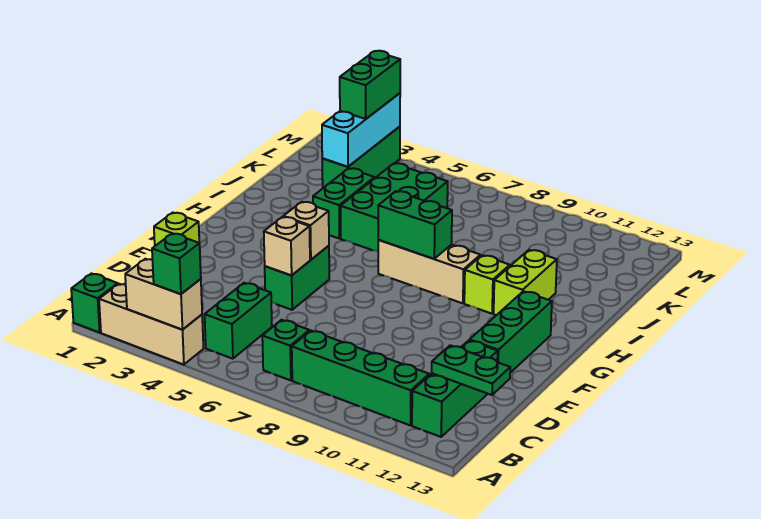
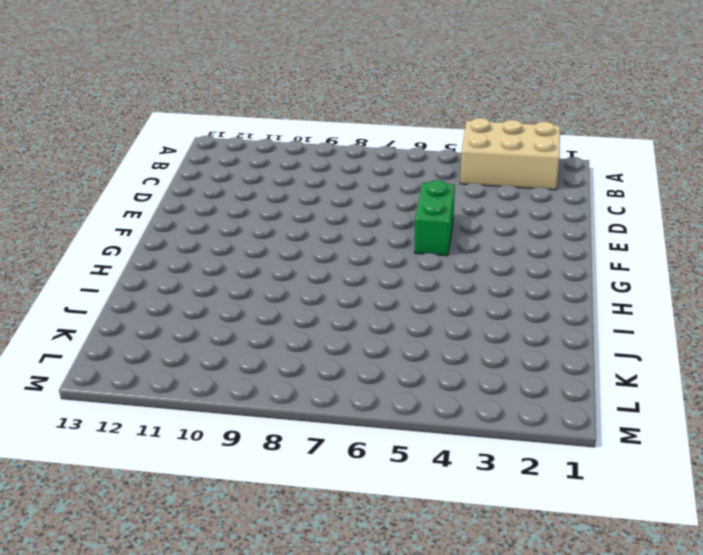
tan 2x3 brick [460,118,560,190] -> tan 1x3 brick [99,284,203,365]
none -> green 1x1 brick [71,274,118,333]
none -> green 1x2 brick [205,283,272,359]
none -> green 1x1 brick [262,320,309,380]

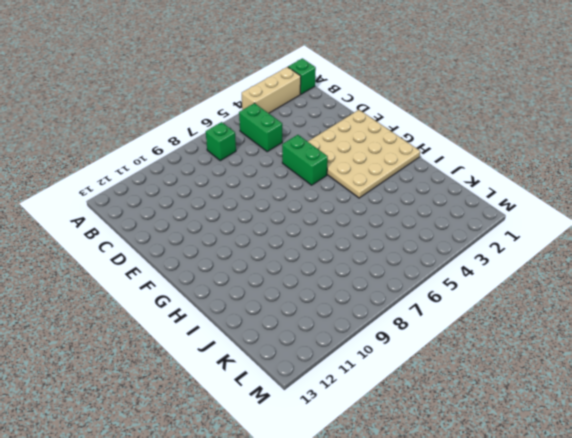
tan 4x4 plate [308,110,420,198] -> lime 1x1 brick [154,213,199,246]
none -> green 1x4 brick [292,331,429,425]
none -> green 1x3 brick [412,340,498,437]
none -> green 1x3 brick [470,291,552,373]

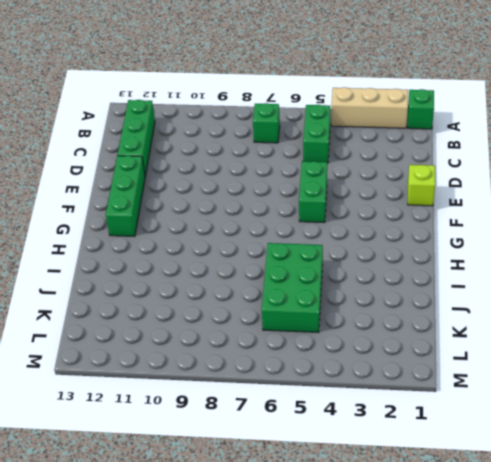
none -> green 1x4 brick [292,331,429,425]
none -> tan 1x3 brick [378,240,481,303]
none -> lime 1x1 brick [464,255,510,314]

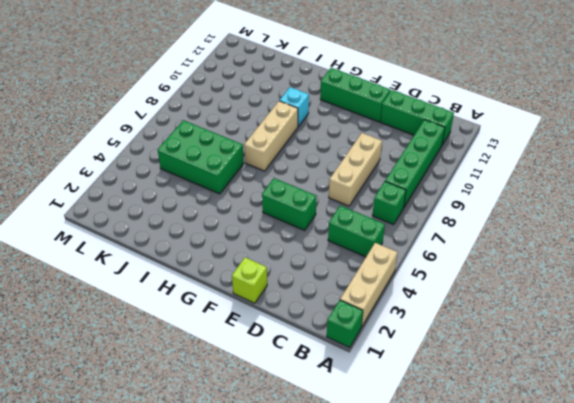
tan 1x3 brick [329,133,382,206] -> none
cyan 1x1 brick [279,87,309,127] -> lime 1x1 brick [464,255,510,314]
none -> lime 1x2 brick [494,250,557,315]
none -> green 1x2 brick [313,168,375,238]
none -> green 1x3 brick [322,127,400,188]

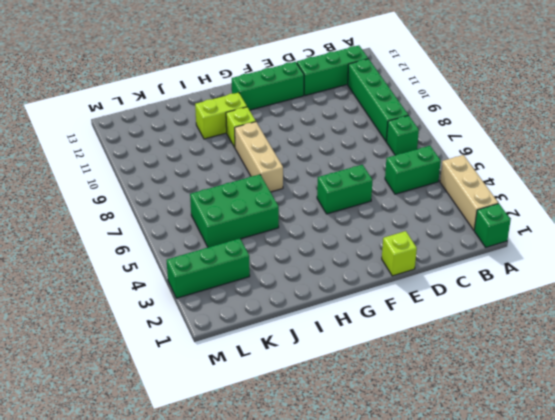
none -> green 1x2 brick [313,168,375,238]
none -> tan 1x2 brick [125,259,202,330]
none -> green 1x2 plate [432,345,510,395]

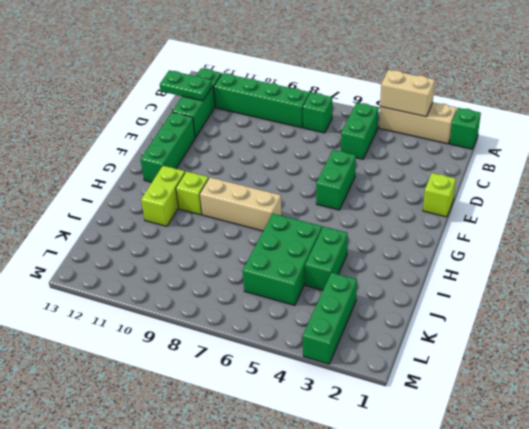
none -> tan 1x1 brick [264,217,310,275]
none -> tan 1x1 brick [283,202,329,260]
none -> green 1x2 brick [378,191,452,259]

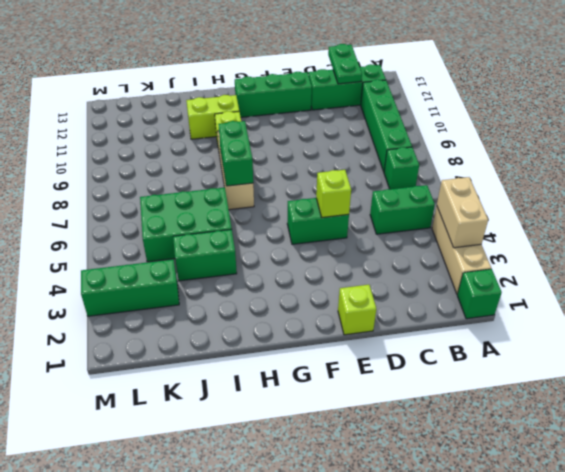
lime 1x1 brick [316,170,351,218] -> tan 1x1 brick [264,217,310,275]
none -> tan 1x1 brick [283,202,329,260]
none -> cyan 1x3 brick [322,93,400,167]
none -> green 1x1 brick [152,233,201,294]

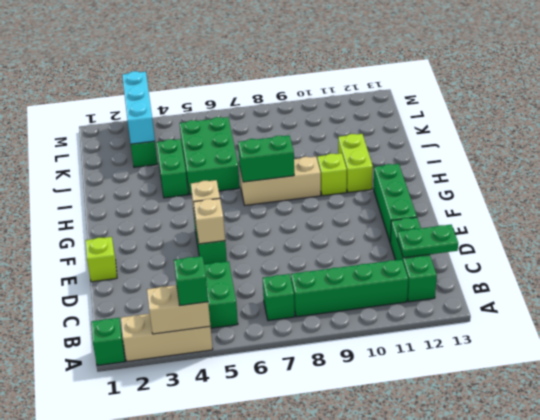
none -> green 1x2 brick [340,51,400,119]

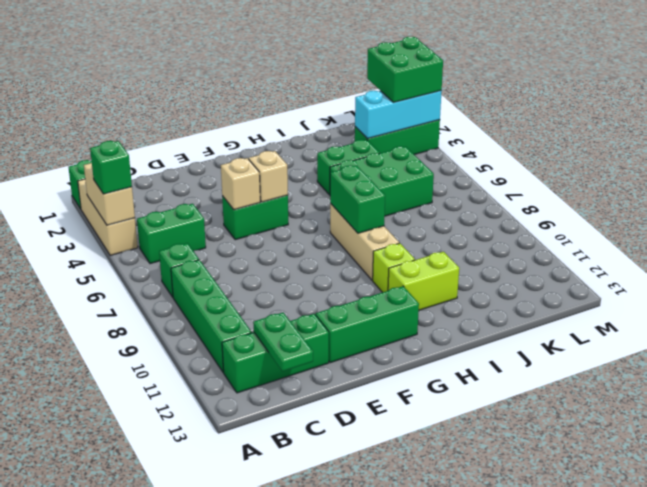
green 2x2 brick [367,37,443,103] -> green 1x2 brick [340,51,400,119]
none -> lime 1x1 brick [154,213,199,246]

